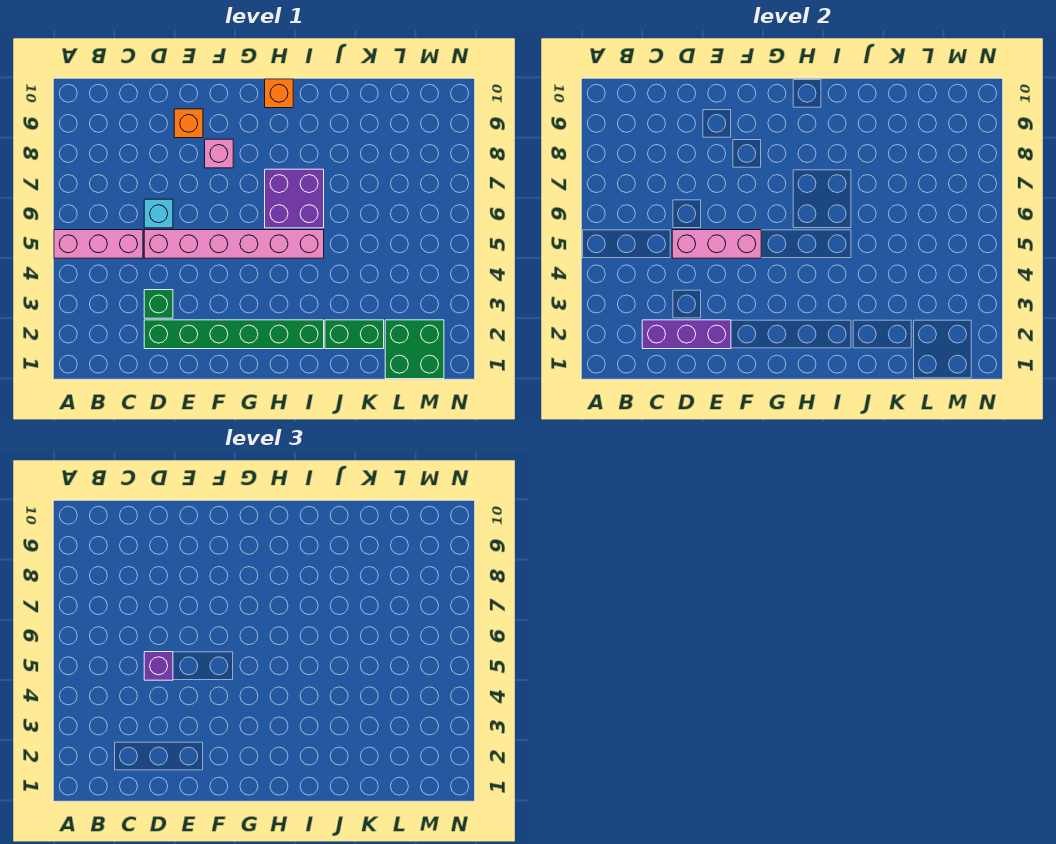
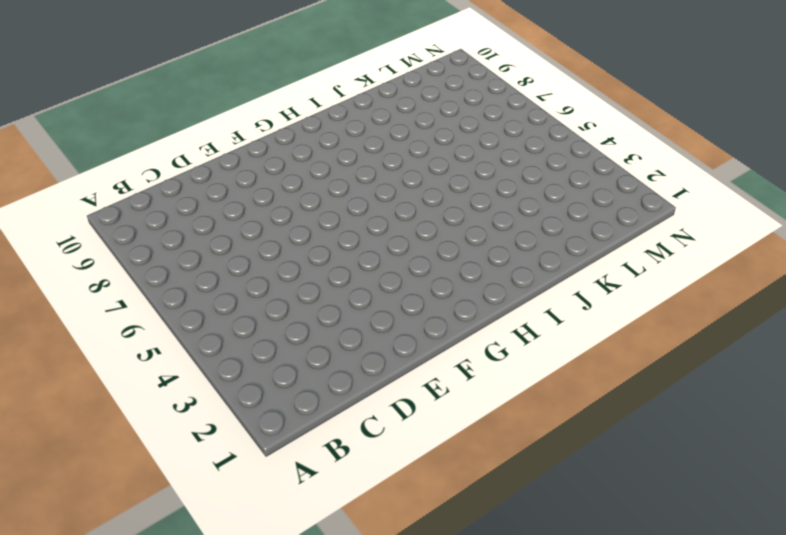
none -> pink 1x3 brick [54,230,143,258]
none -> green 1x6 brick [144,320,324,349]
none -> green 1x1 brick [144,290,173,318]

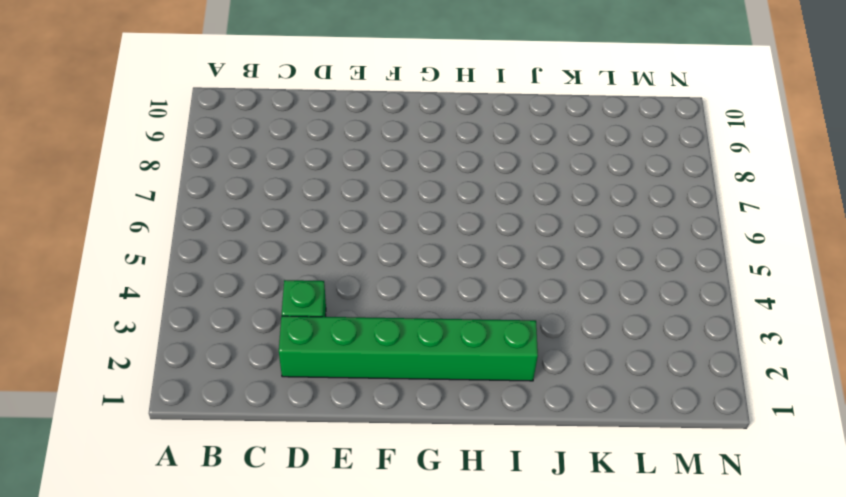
none -> pink 1x3 brick [54,230,143,258]
none -> pink 1x6 brick [144,230,324,258]
none -> cyan 1x1 brick [144,199,173,228]

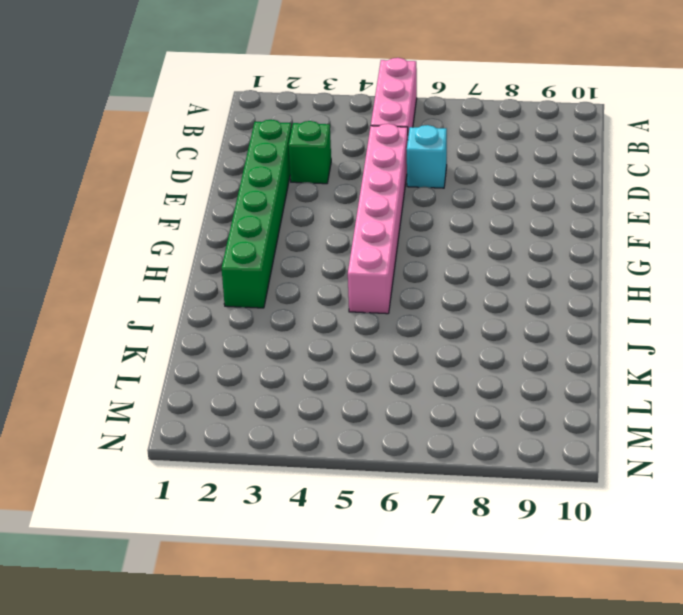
none -> orange 1x1 brick [174,109,203,138]
none -> pink 1x1 brick [205,139,233,168]
none -> purple 2x2 brick [265,169,324,228]

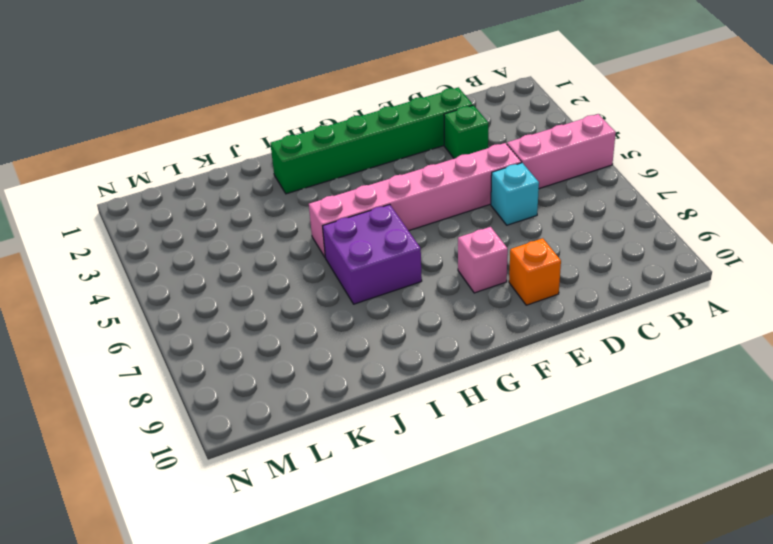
none -> orange 1x1 brick [265,79,293,108]
none -> green 1x2 brick [325,320,384,349]
none -> green 2x2 brick [385,320,444,379]

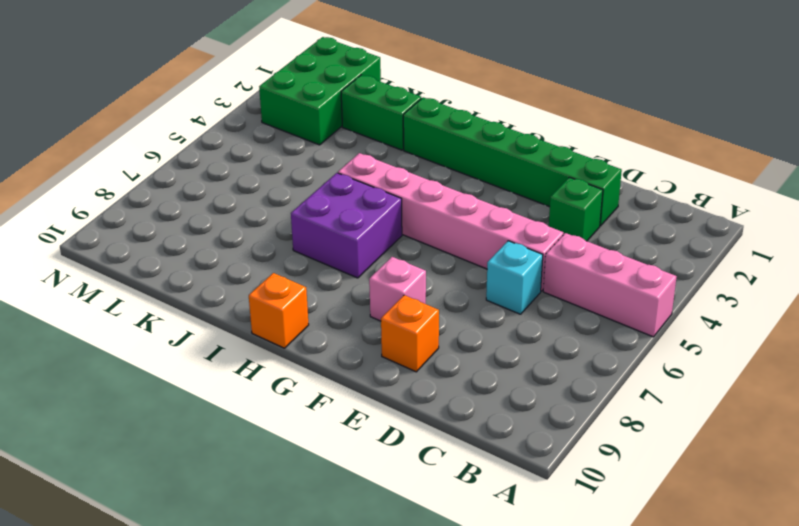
green 2x3 brick [259,37,381,145] -> green 2x2 brick [385,320,444,379]
none -> purple 1x3 brick [642,320,731,349]
none -> pink 1x3 brick [672,230,761,258]
none -> purple 1x1 brick [144,652,173,680]

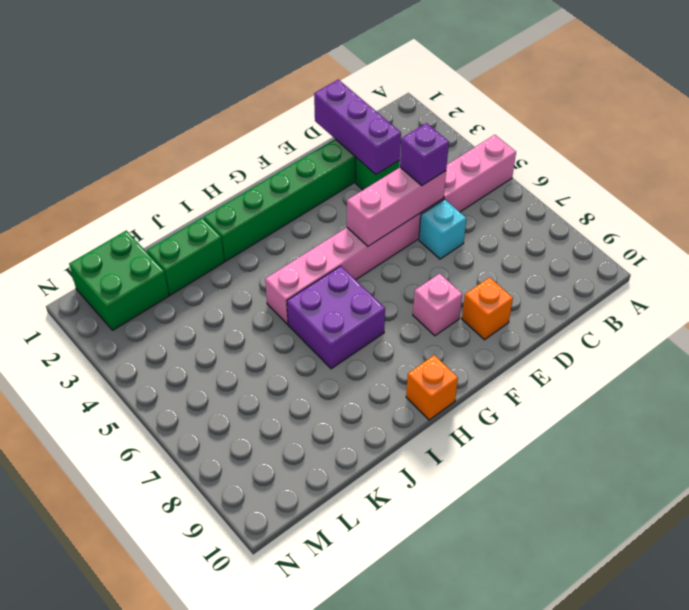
purple 1x3 brick [314,80,401,174] -> purple 1x3 brick turned to [642,320,731,349]

